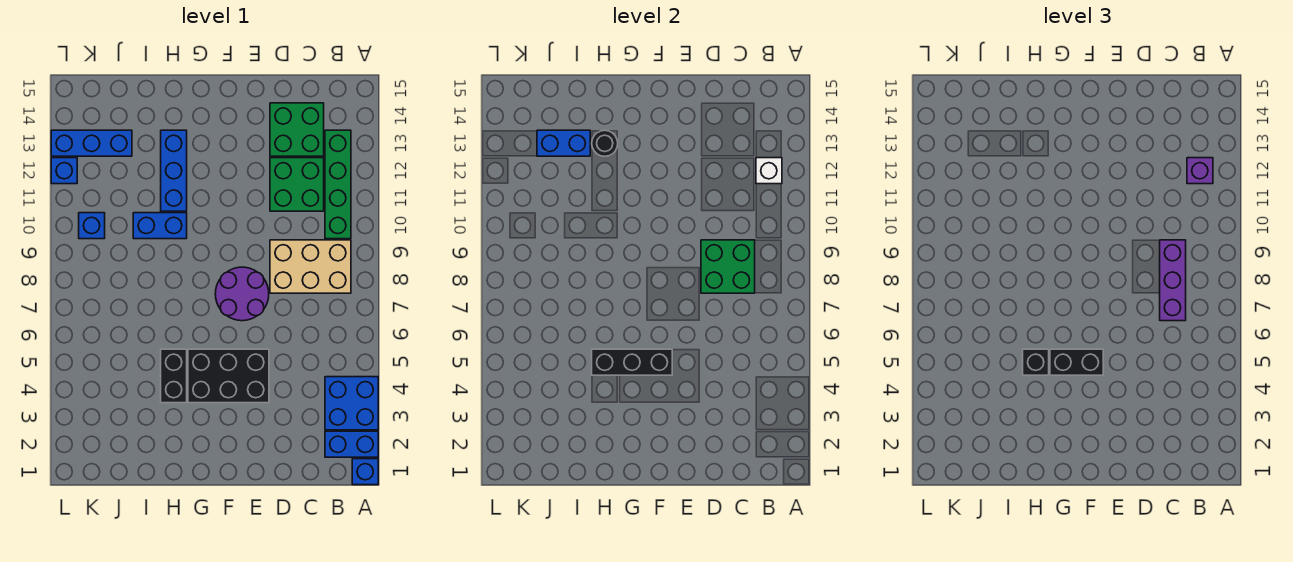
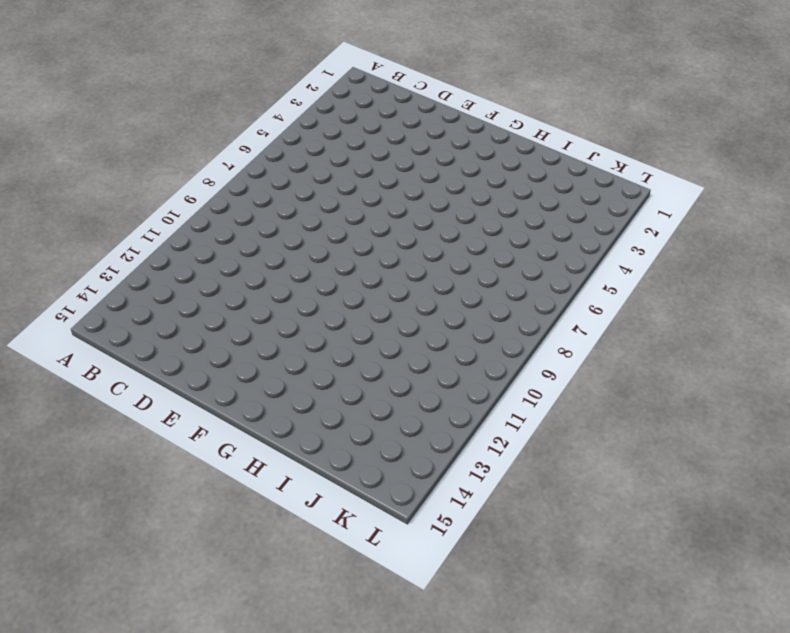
none -> blue 1x1 brick [352,459,378,485]
none -> blue 1x2 brick [325,431,378,457]
none -> blue 2x2 brick [325,377,378,430]

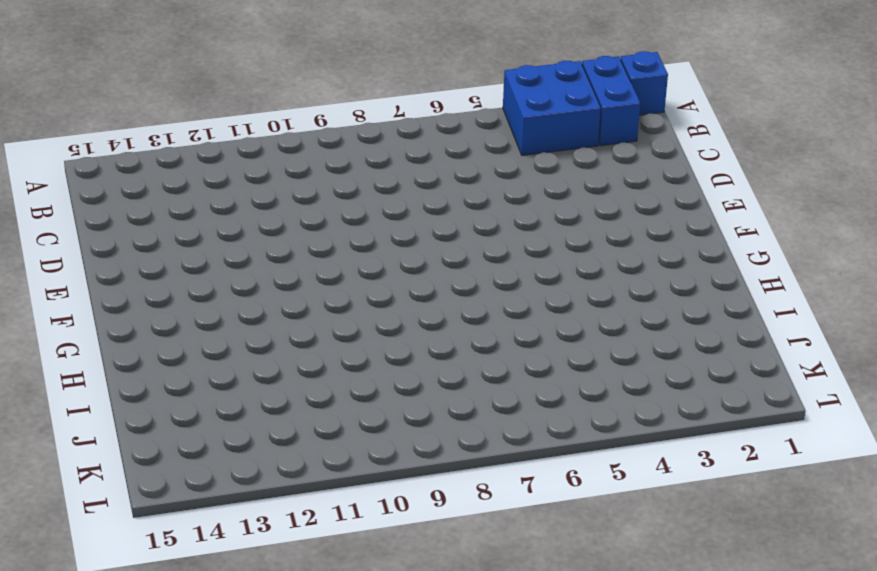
none -> tan 2x3 brick [270,240,351,293]
none -> green 1x4 brick [325,130,351,239]
none -> green 2x2 brick [270,158,324,211]

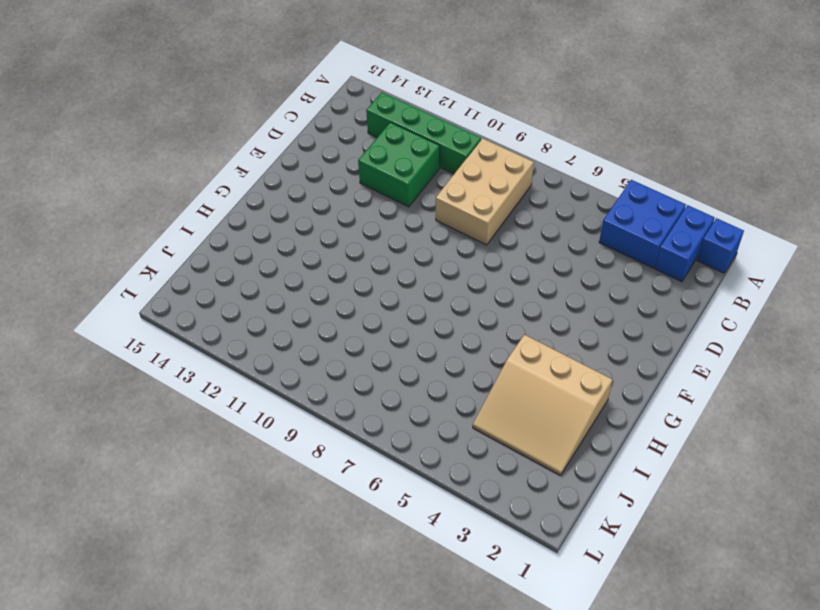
tan 3x3 slope [473,335,613,475] -> black 1x2 brick [161,349,187,403]
none -> green 2x2 brick [270,103,324,156]
none -> black 2x3 brick [188,349,269,403]
none -> purple 2x2 round brick [215,267,269,321]

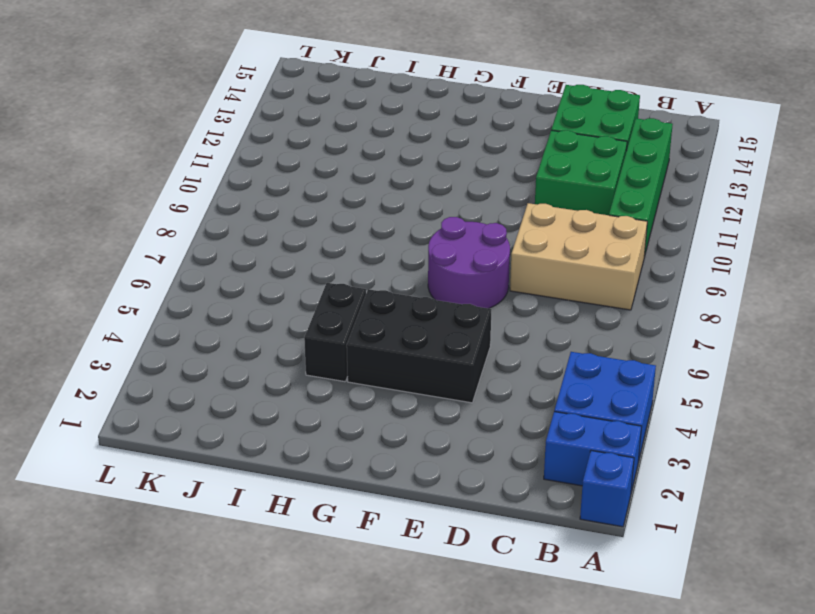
none -> blue 1x2 brick [133,213,187,239]
none -> blue 1x3 brick [161,130,187,211]
none -> blue 1x3 brick [51,130,132,156]

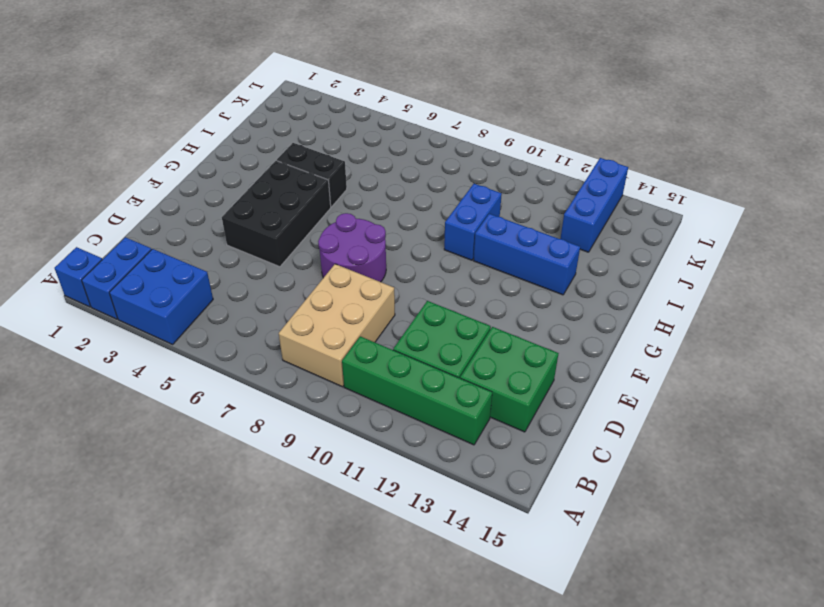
none -> blue 1x1 brick [79,213,105,239]
none -> blue 1x1 brick [51,158,77,184]
none -> white 1x1 brick [756,158,782,184]

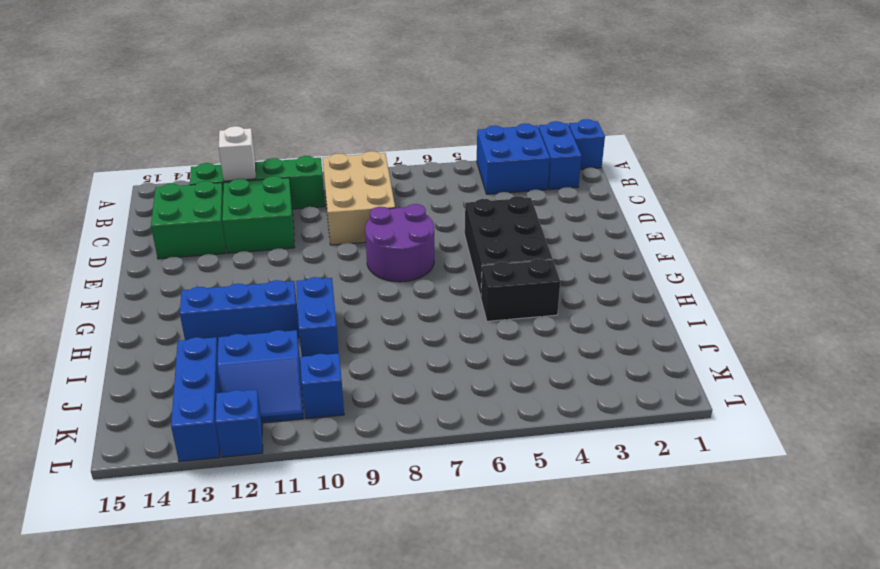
blue 2x2 slope [217,330,303,423] -> none
none -> green 2x2 brick [701,240,755,293]
none -> black 1x3 brick [592,349,672,375]
none -> black 1x1 round brick [592,130,618,156]

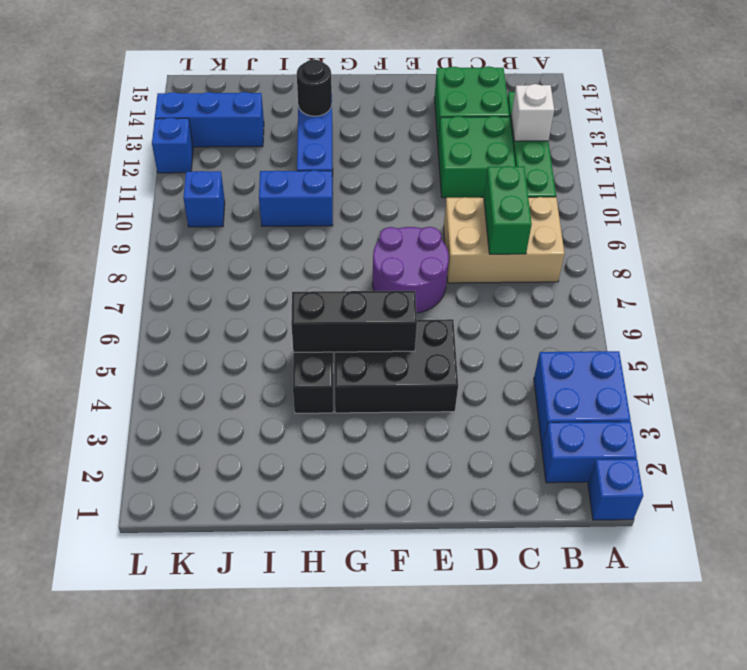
green 1x2 brick [483,166,532,254] -> green 2x2 brick [701,240,755,293]
none -> blue 1x2 brick [537,130,590,156]
none -> purple 1x1 brick [1187,158,1213,184]
none -> purple 1x3 brick [1160,240,1186,321]

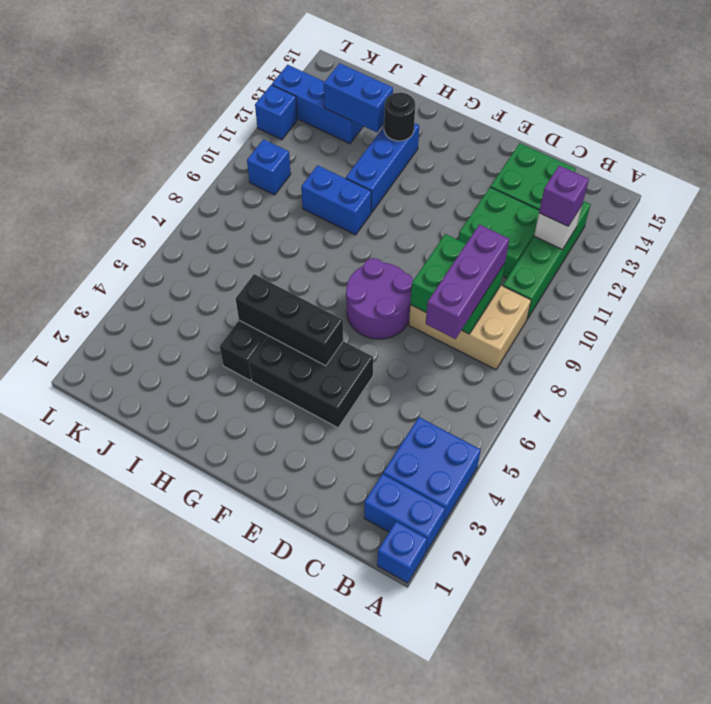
none -> black 1x2 brick [1050,349,1103,375]
none -> black 1x1 brick [1023,349,1049,375]

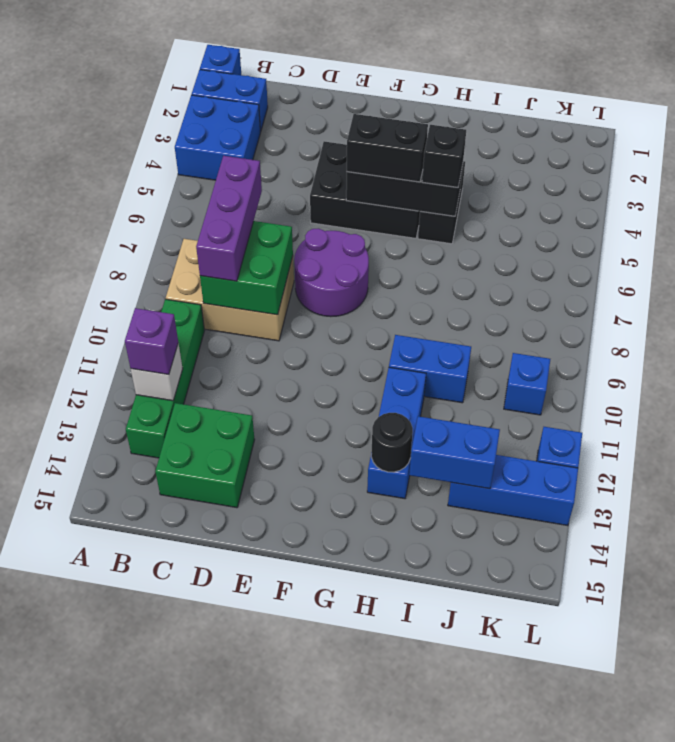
none -> green 2x2 brick [270,158,324,211]

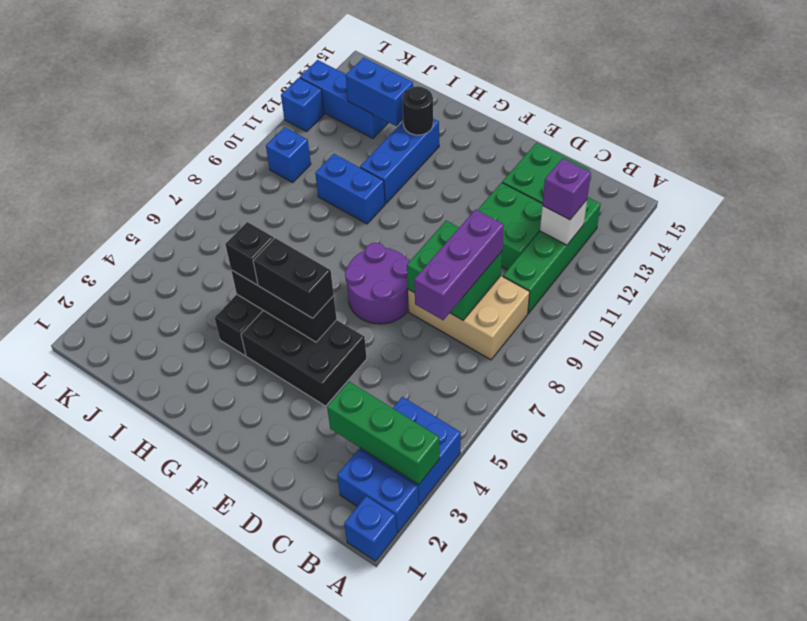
green 1x3 brick [327,382,440,485] -> none

